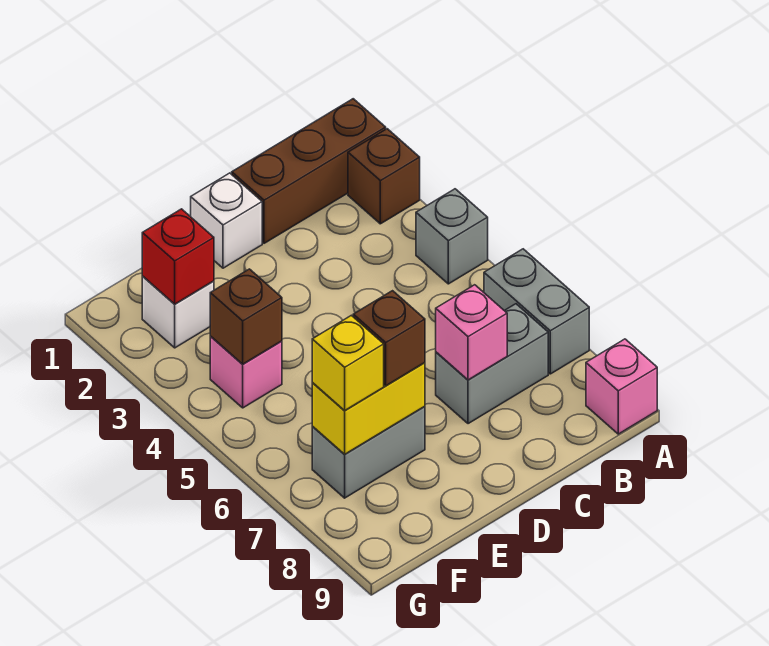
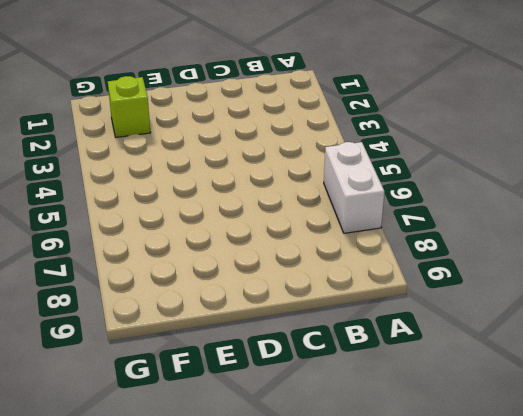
white 1x2 brick [324,142,384,233] -> grey 1x2 brick [484,249,589,374]
lime 1x1 brick [108,76,150,137] -> white 1x1 brick [142,276,214,348]
none -> brown 1x3 brick [232,99,386,243]
none -> brown 1x1 brick [348,129,420,224]
none -> grey 1x1 brick [416,189,488,284]

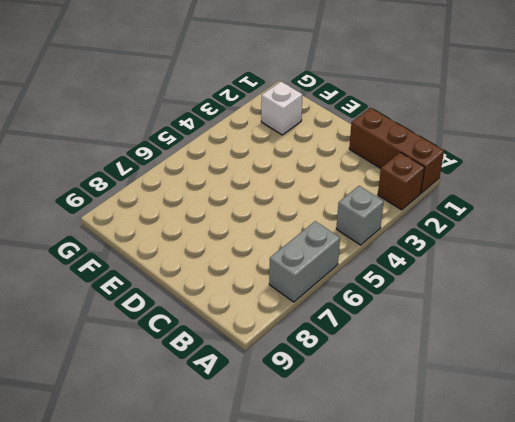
none -> pink 1x1 brick [586,339,657,434]
none -> grey 1x2 brick [436,304,548,424]
none -> white 1x1 brick [191,173,262,268]

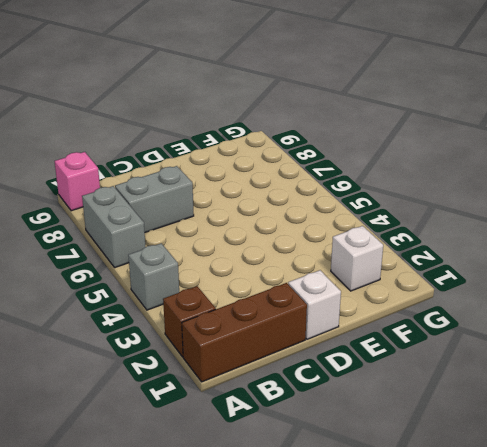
none -> grey 1x2 brick [312,407,425,498]
none -> pink 1x1 brick [210,337,282,408]
none -> pink 1x1 brick [436,285,507,380]

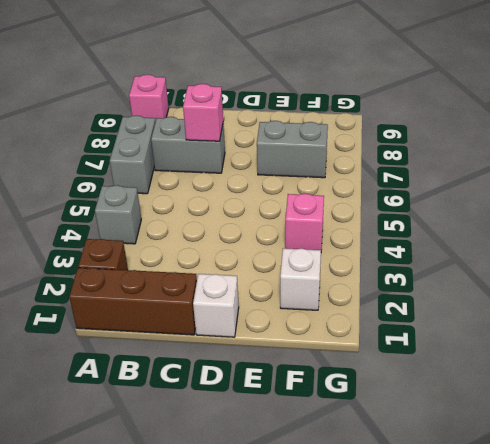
none -> yellow 1x2 brick [312,363,425,454]
none -> red 1x1 brick [142,209,214,304]
none -> brown 1x1 brick [210,269,282,364]

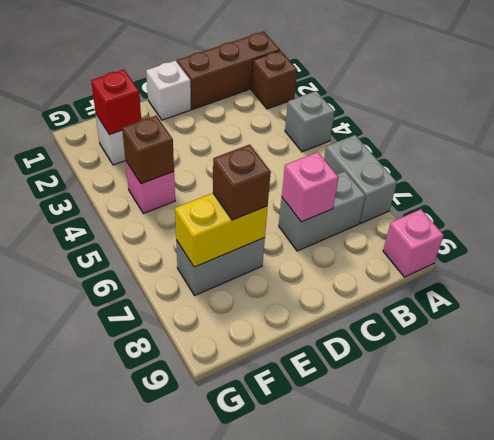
none -> yellow 1x1 brick [312,315,384,410]

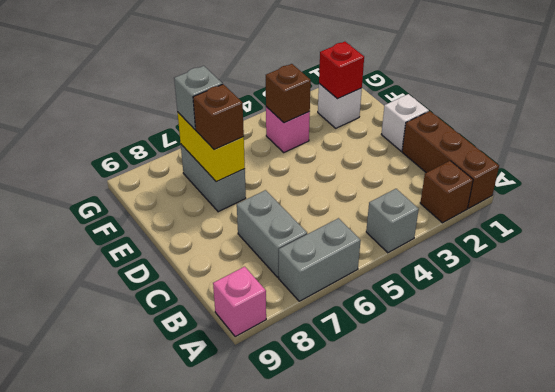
grey 1x1 brick [174,66,222,129] -> yellow 1x1 brick [312,315,384,410]
none -> pink 1x1 brick [436,285,507,380]

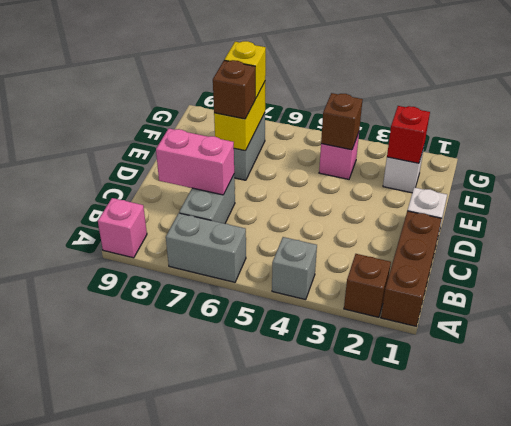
pink 1x2 brick [156,129,234,195] -> pink 1x1 brick [436,285,507,380]

